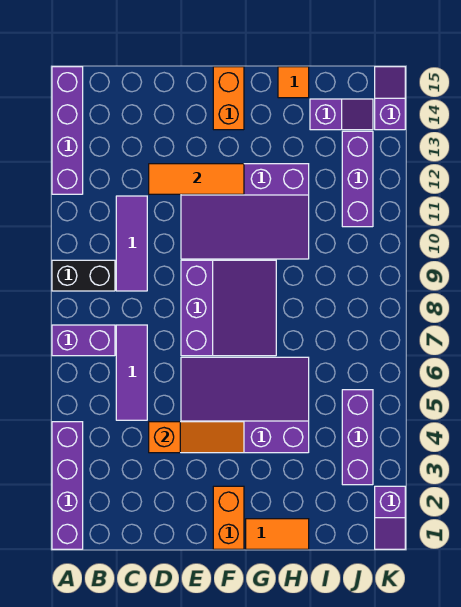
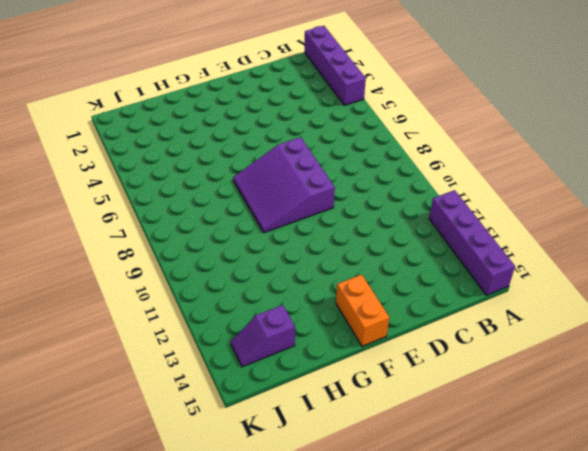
none -> purple 1x2 brick [52,325,115,356]
none -> black 1x2 brick [52,260,115,291]
none -> purple 1x3 tile [116,325,147,420]

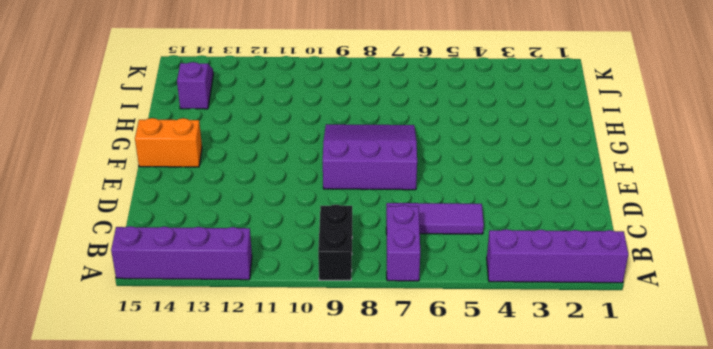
none -> purple 1x3 tile [116,196,147,291]
none -> purple 3x4 slope [181,357,309,453]
none -> purple 3x4 slope [181,164,309,259]

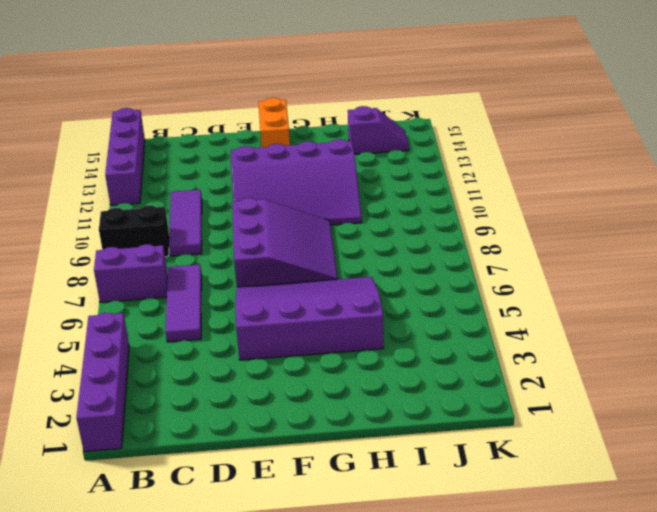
none -> orange 1x2 brick [213,486,244,549]
none -> orange 1x2 tile [246,519,309,549]
none -> orange 1x1 tile [278,67,309,98]

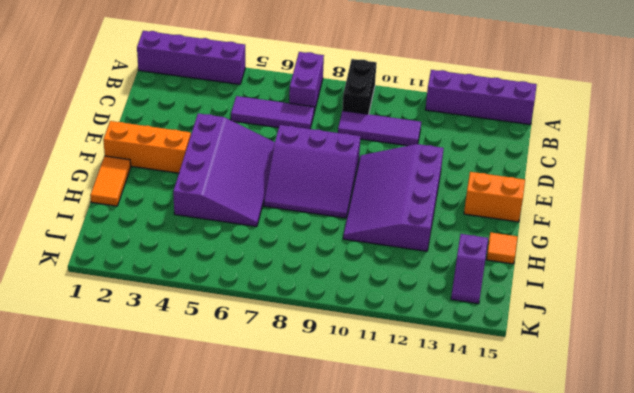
orange 1x3 brick [103,121,191,173] -> orange 1x2 brick [213,486,244,549]
none -> purple 1x3 brick [342,390,373,485]
none -> purple 1x3 brick [342,131,373,227]
none -> purple 1x2 slope [375,486,405,549]

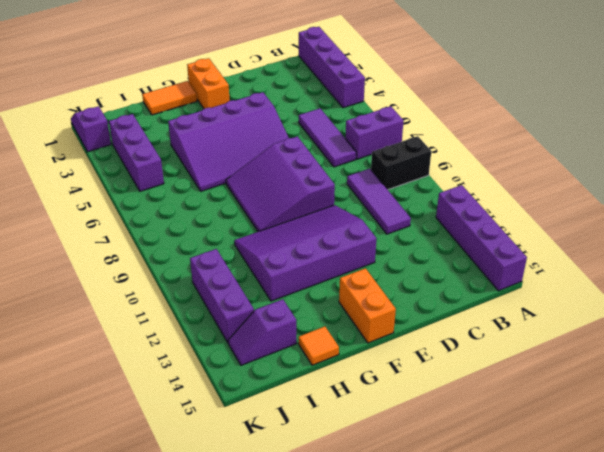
none -> purple 1x2 slope [375,67,405,130]
none -> orange 1x3 slope [149,422,244,453]
none -> orange 1x3 tile [149,164,244,194]

